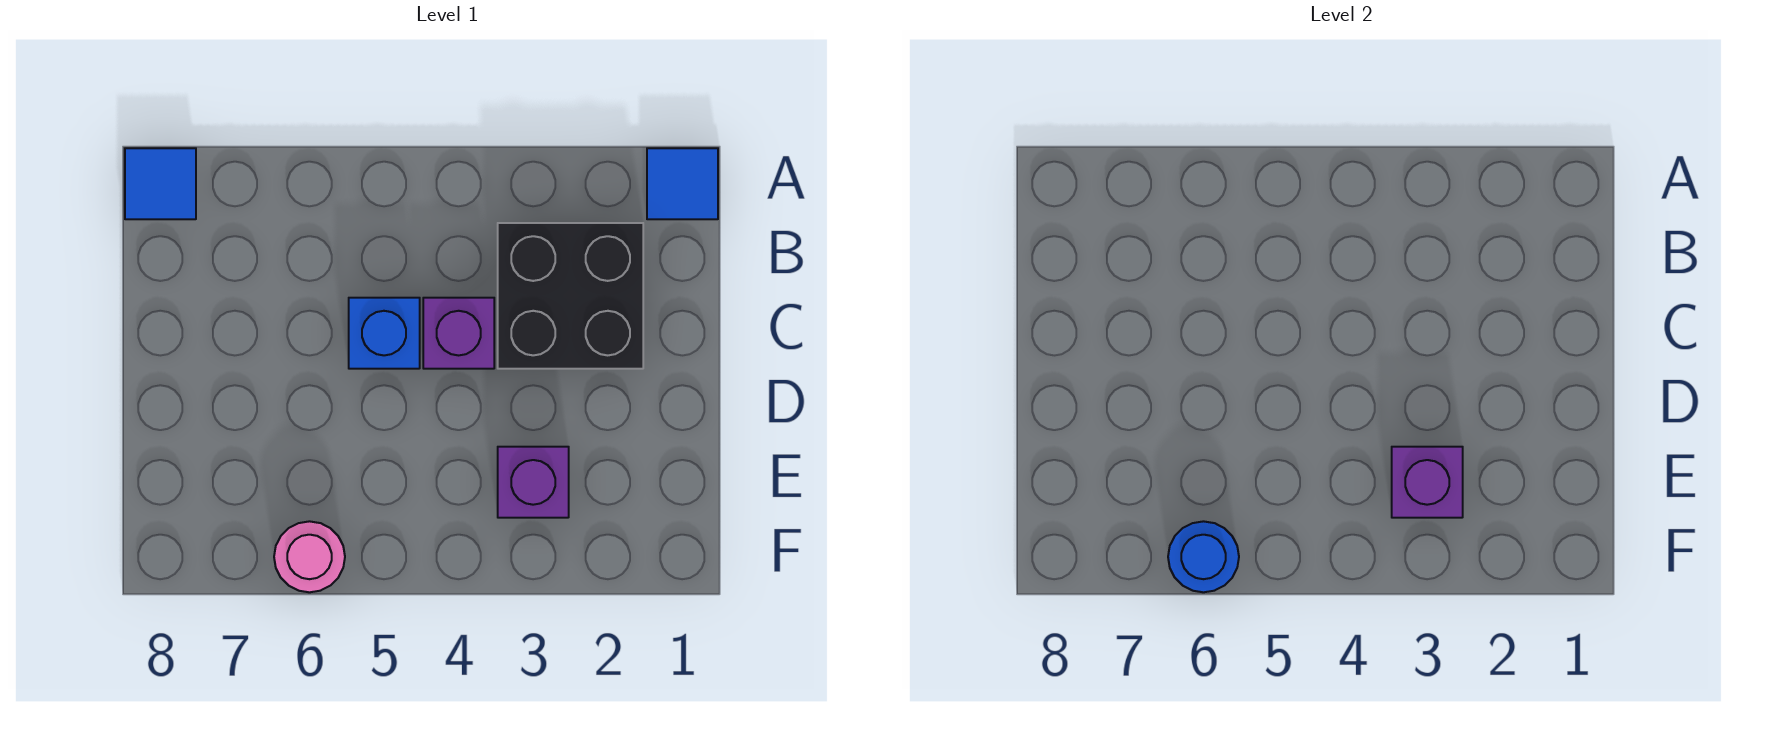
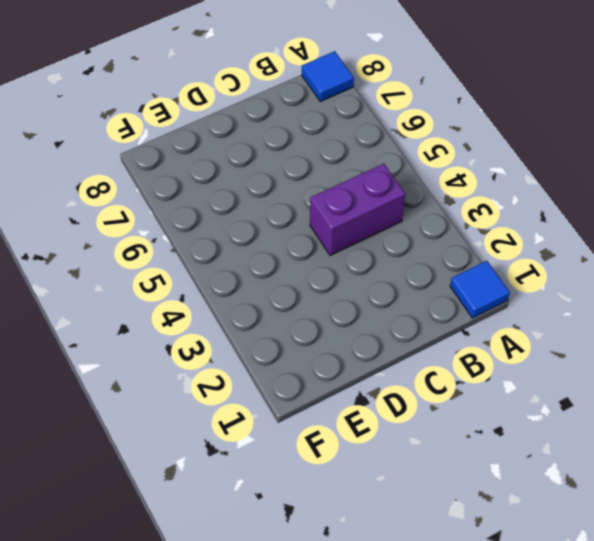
purple 1x2 brick [310,164,405,255] -> purple 1x1 brick [423,298,494,369]
none -> black 2x2 brick [498,223,643,369]
none -> blue 1x1 brick [349,298,420,369]

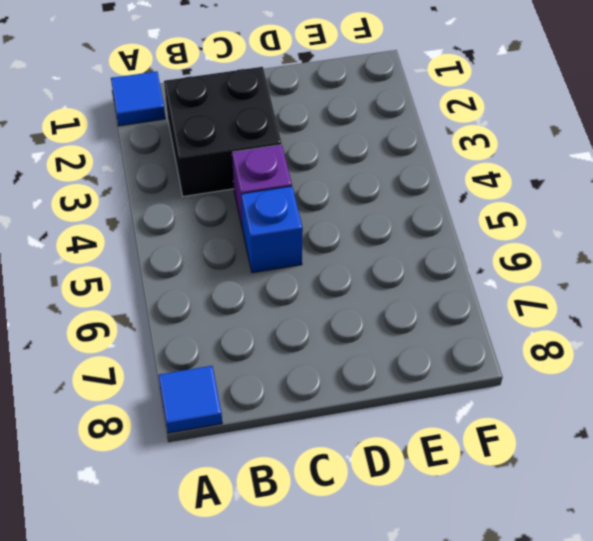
none -> purple 1x1 brick [498,447,569,518]
none -> pink 1x1 round brick [274,521,345,592]

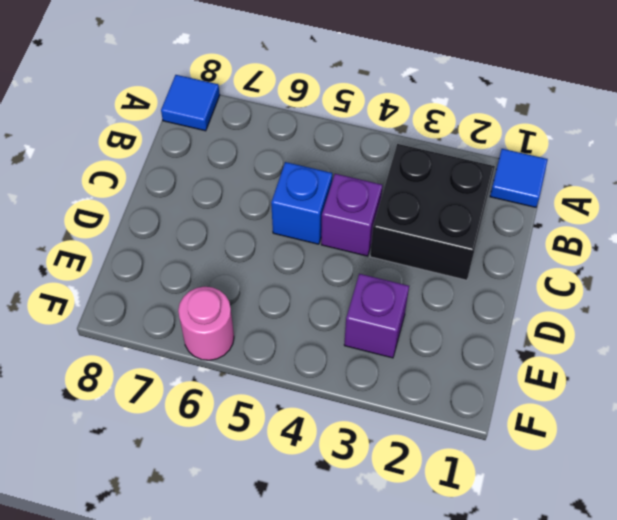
none -> purple 1x1 brick [1392,447,1463,518]
none -> blue 1x1 round brick [1168,521,1239,592]

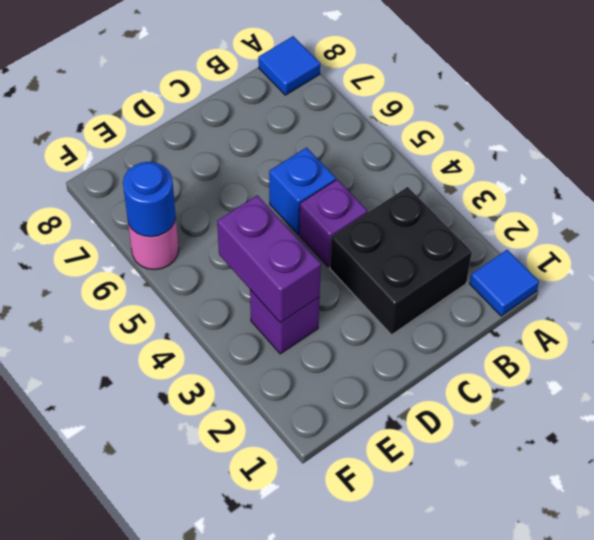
purple 1x2 brick [217,195,321,323] -> purple 1x1 brick [1392,447,1463,518]

